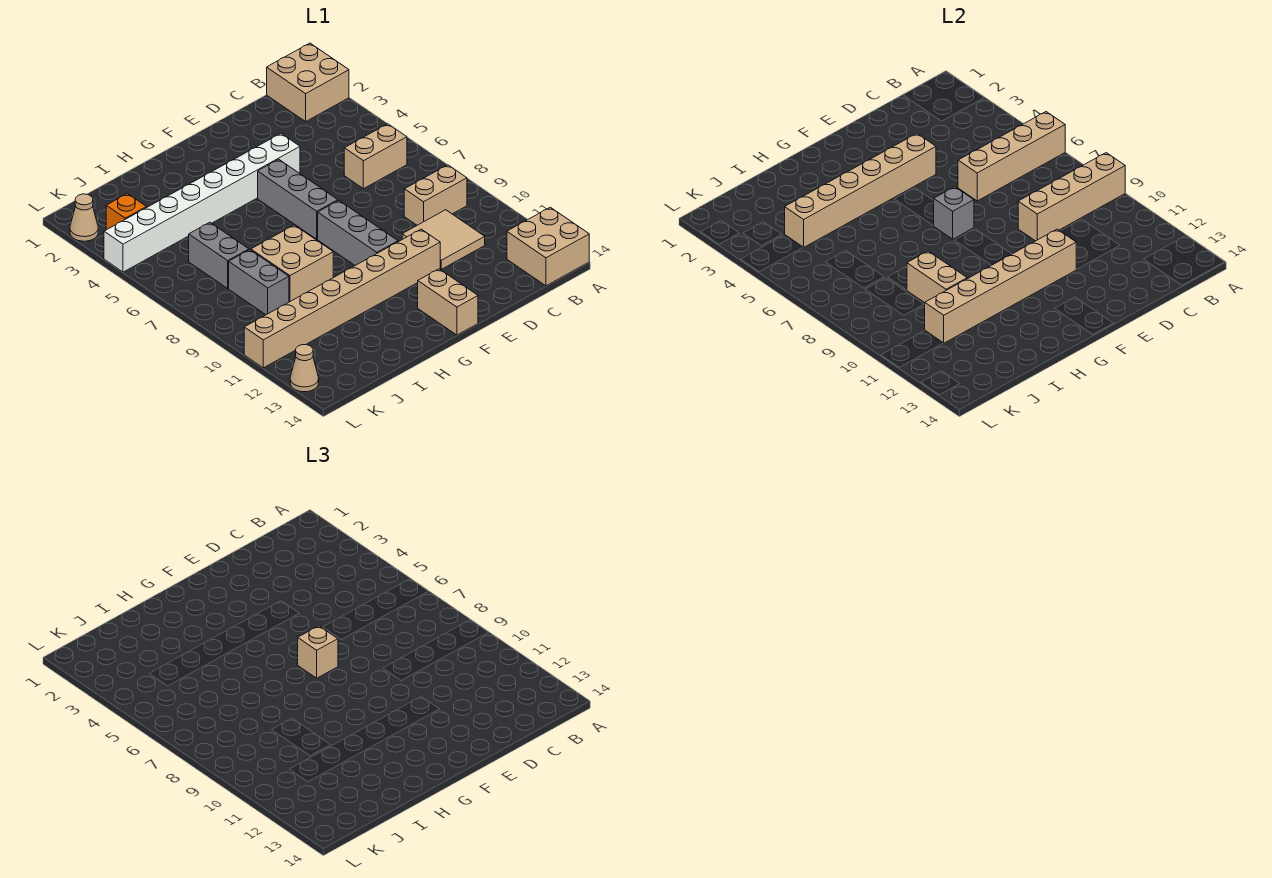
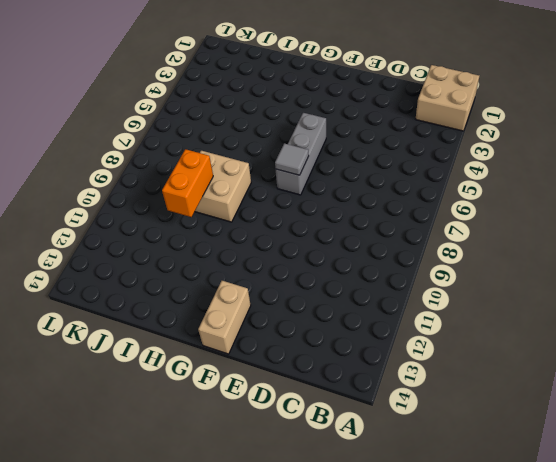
grey 1x1 tile [275,143,309,175] -> grey 1x1 brick [934,187,974,239]
orange 1x2 brick [162,149,213,217] -> tan 1x2 brick [907,251,967,303]
none -> tan 2x2 brick [507,207,589,286]
none -> tan 1x2 brick [344,124,407,189]
none -> tan 1x2 brick [404,165,467,225]

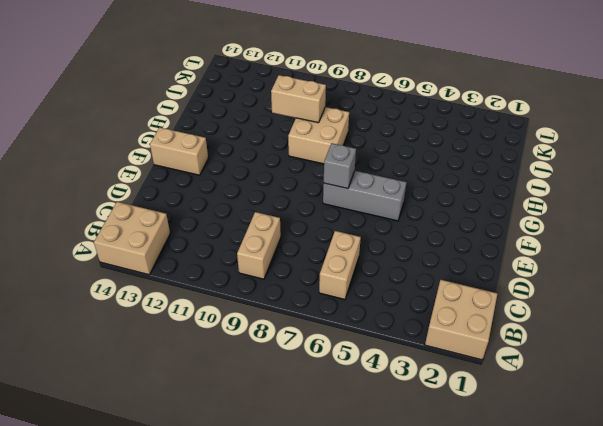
none -> tan 2x2 tile [402,210,485,269]
none -> white 1x8 brick [104,134,300,272]
none -> tan 1x8 brick [244,229,440,368]

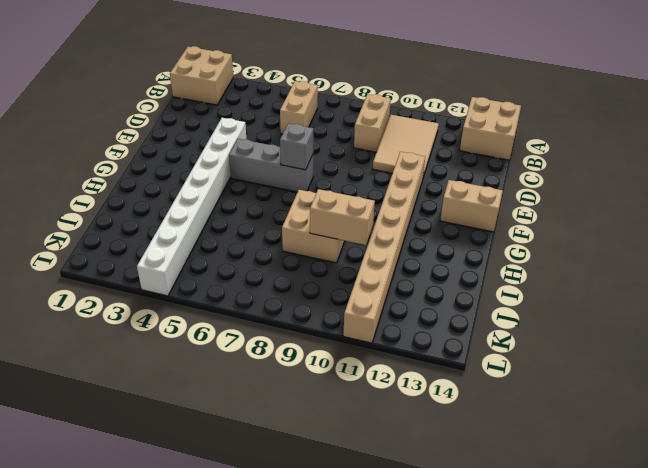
tan 2x3 tile [373,115,439,177] -> tan 2x2 tile [402,210,485,269]
none -> grey 1x3 brick [318,201,398,265]
none -> grey 1x2 brick [189,222,249,288]
none -> grey 1x2 brick [229,250,289,315]

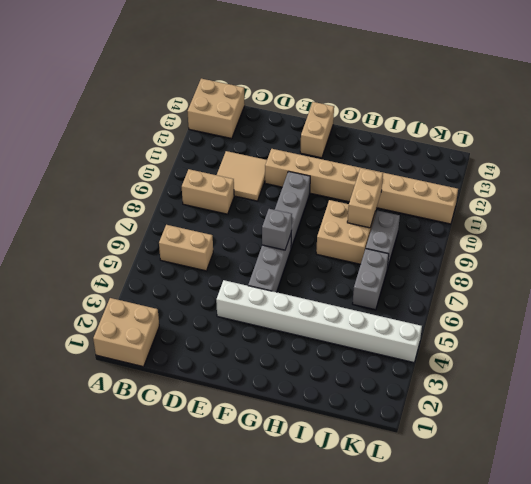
none -> orange 1x1 brick [106,194,147,230]
none -> tan 1x1 cone [70,194,98,241]
none -> tan 1x1 cone [290,345,319,392]

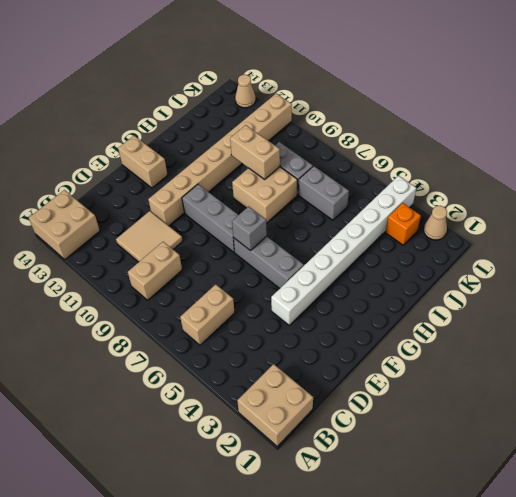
none -> tan 1x4 brick [958,112,1065,201]
none -> tan 1x4 brick [1018,153,1125,241]
none -> tan 1x6 brick [785,134,936,247]

